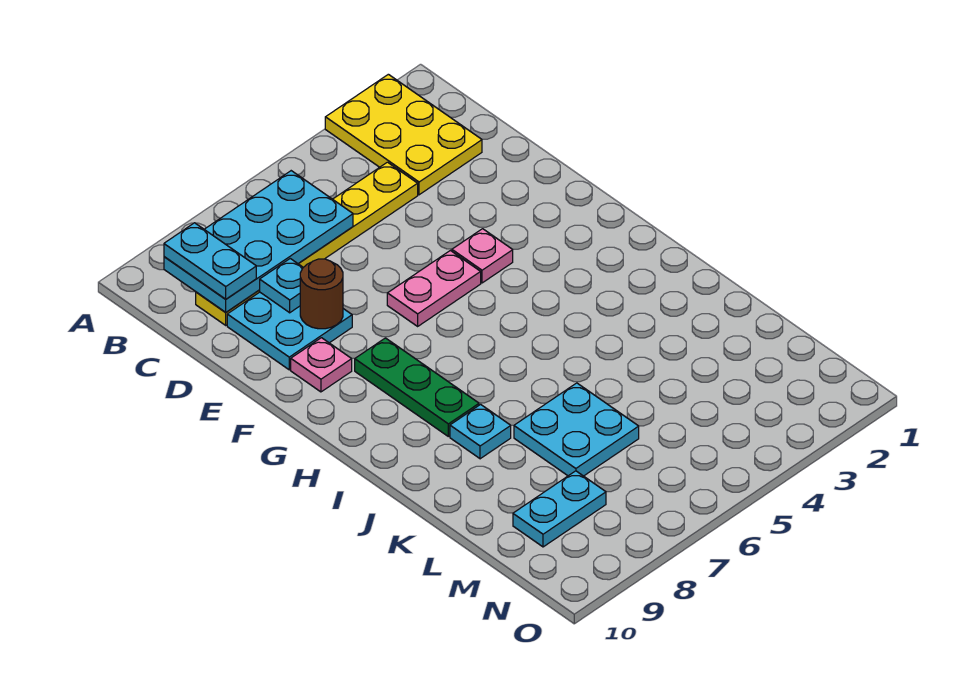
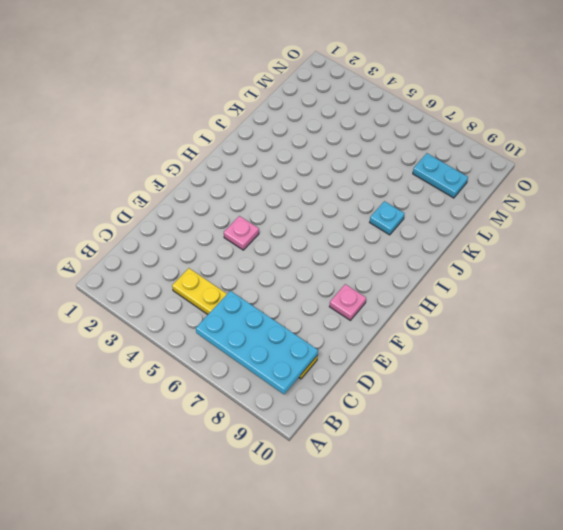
none -> yellow 2x3 plate [325,74,482,195]
none -> cyan 2x2 plate [227,292,352,370]
none -> pink 1x2 plate [387,251,481,326]

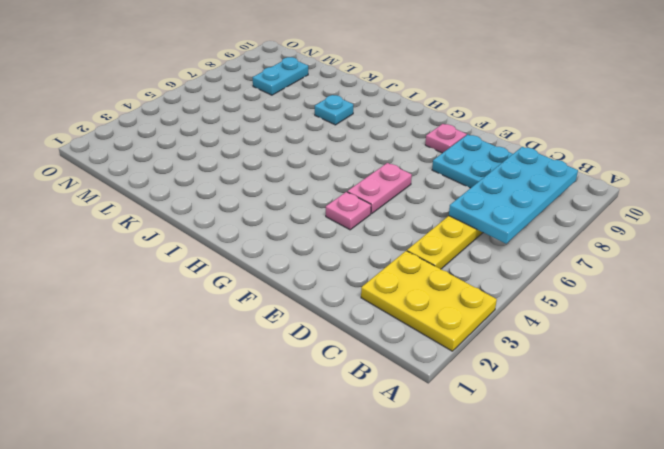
none -> green 1x3 plate [355,338,479,436]
none -> cyan 2x2 plate [514,383,639,476]
none -> cyan 1x1 plate [260,259,303,313]

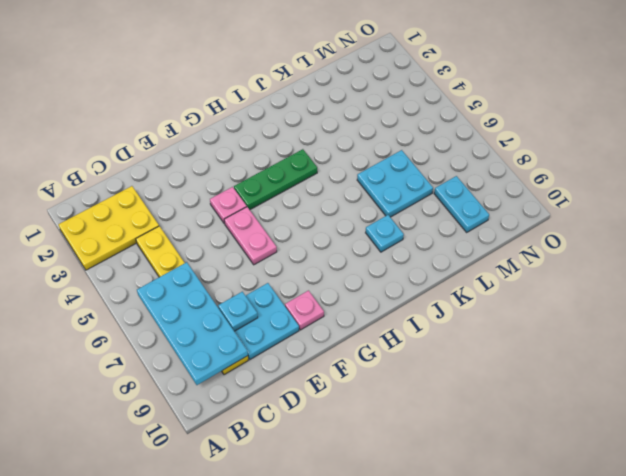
green 1x3 plate [234,149,317,210] -> green 1x3 plate moved to [355,338,479,436]
none -> brown 1x1 round brick [300,259,343,329]
none -> cyan 1x2 plate [164,223,256,299]

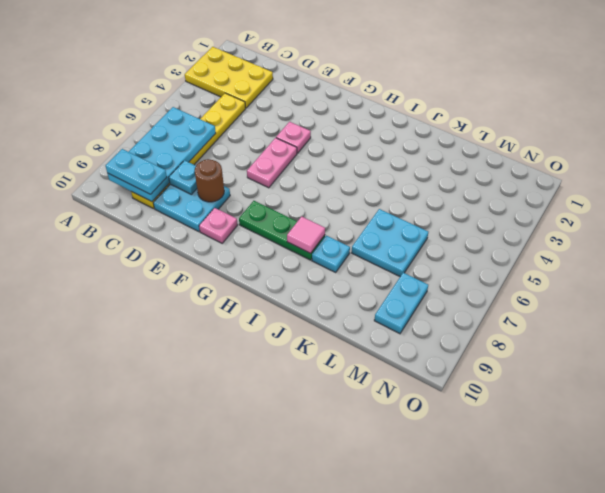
pink 1x1 tile [287,216,325,253] -> none

